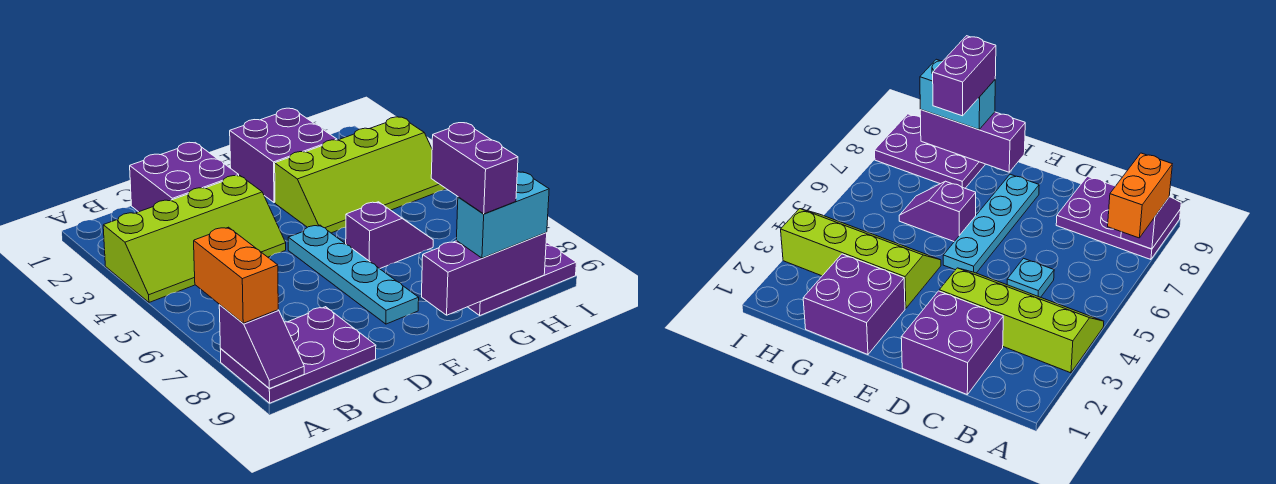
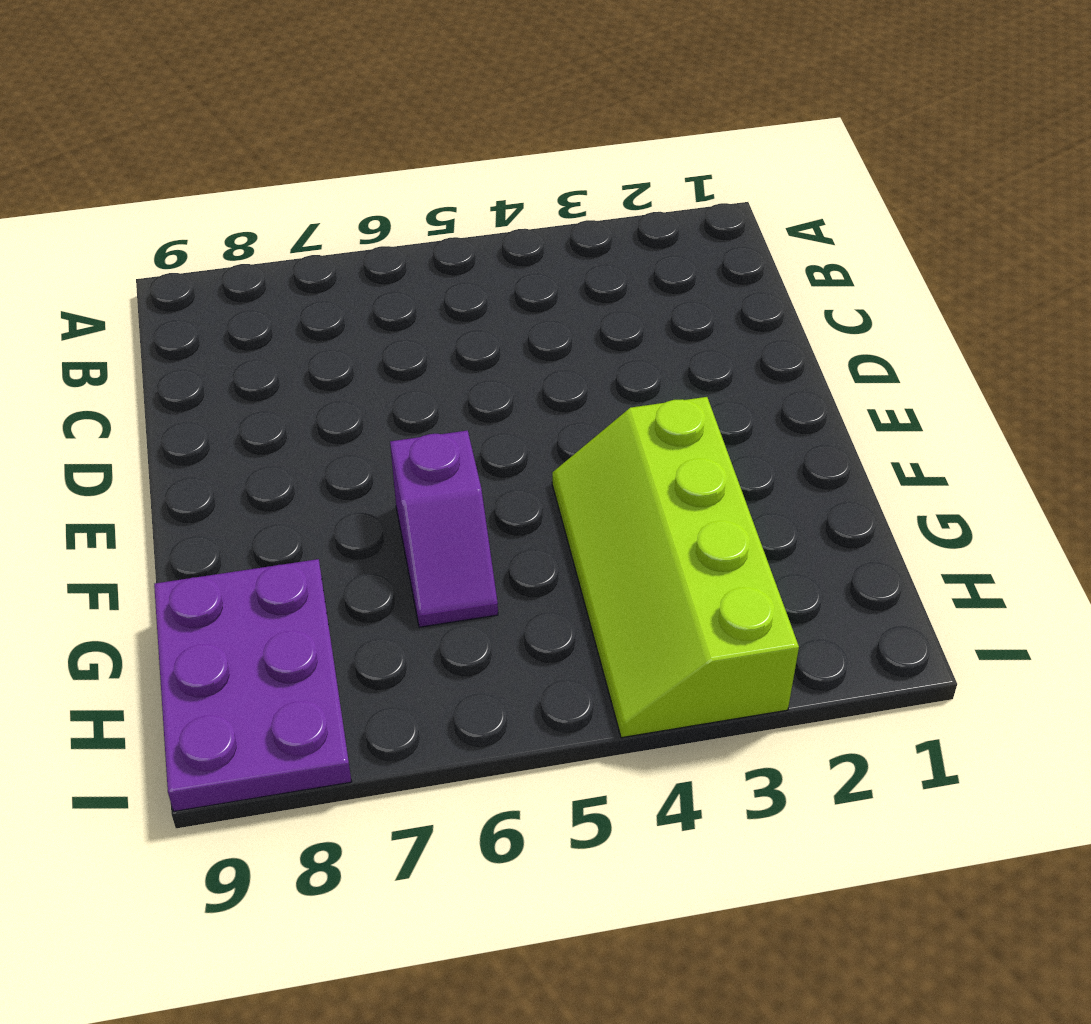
none -> lime 2x4 slope [103,175,286,302]
none -> purple 2x3 plate [221,307,376,403]
none -> purple 2x2 brick [130,142,239,212]

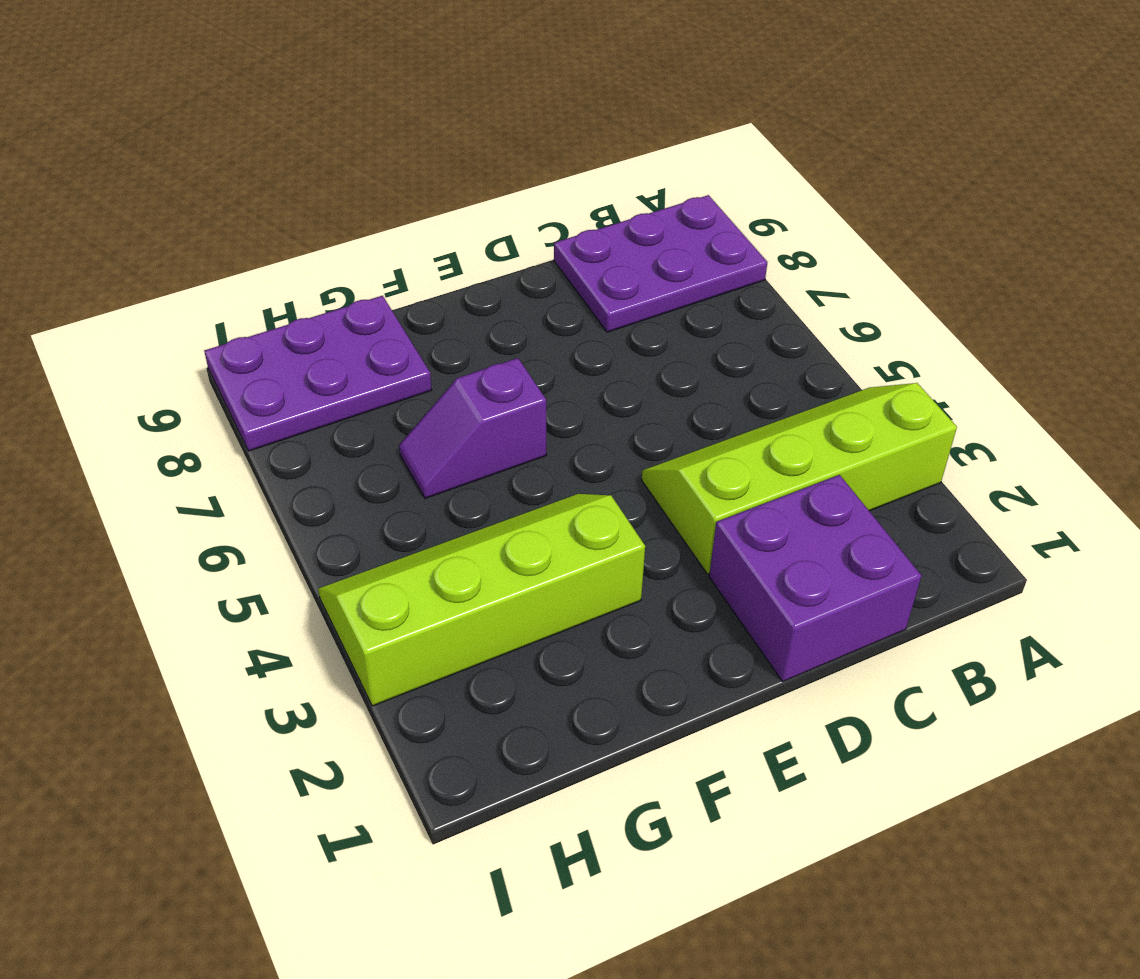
none -> cyan 1x1 plate [1007,258,1054,297]
none -> cyan 1x4 plate [288,225,419,324]
none -> purple 2x2 brick [230,108,337,203]

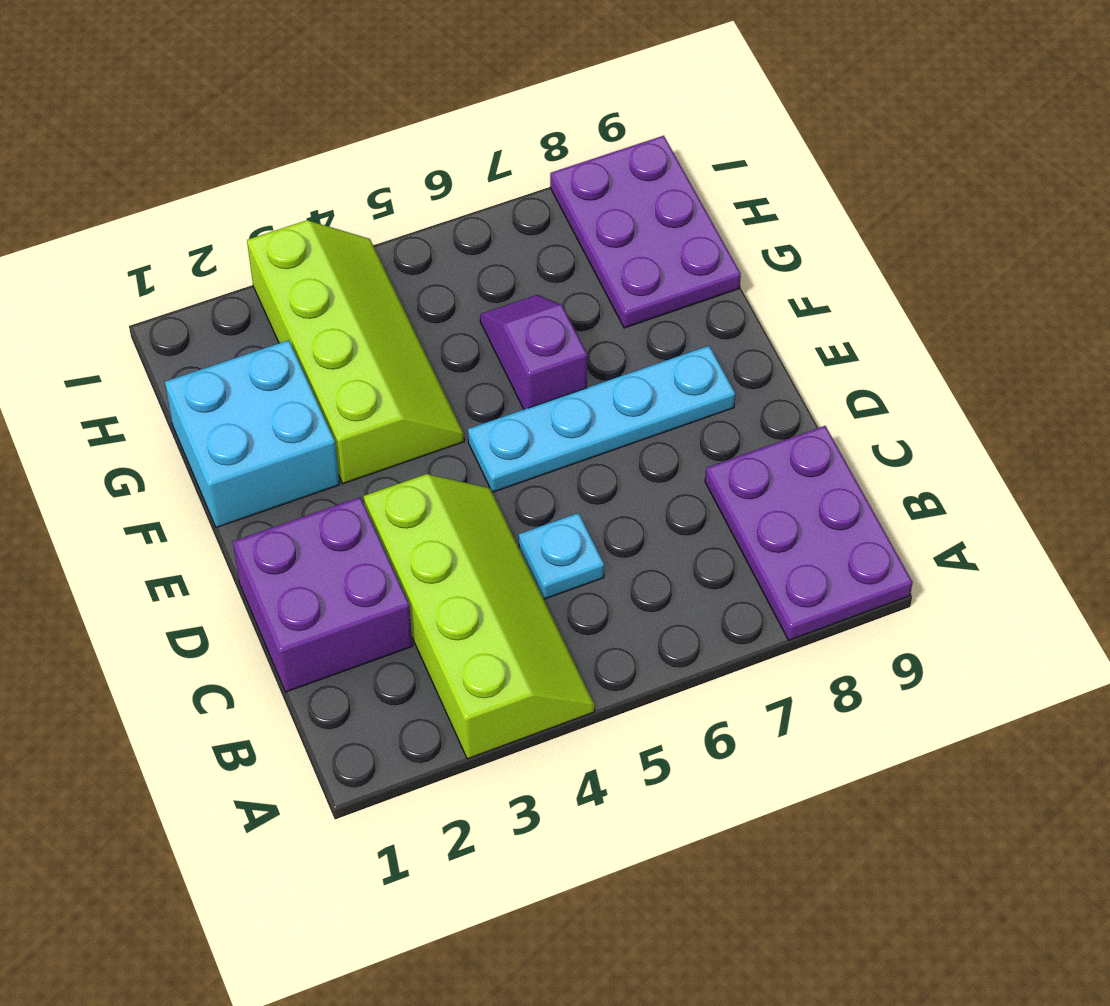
cyan 2x2 brick [165,340,340,528] -> purple 2x2 brick [230,108,337,203]
none -> purple 1x2 slope [219,305,304,389]
none -> purple 1x3 brick [422,232,547,315]
none -> orange 1x2 brick [194,227,278,323]

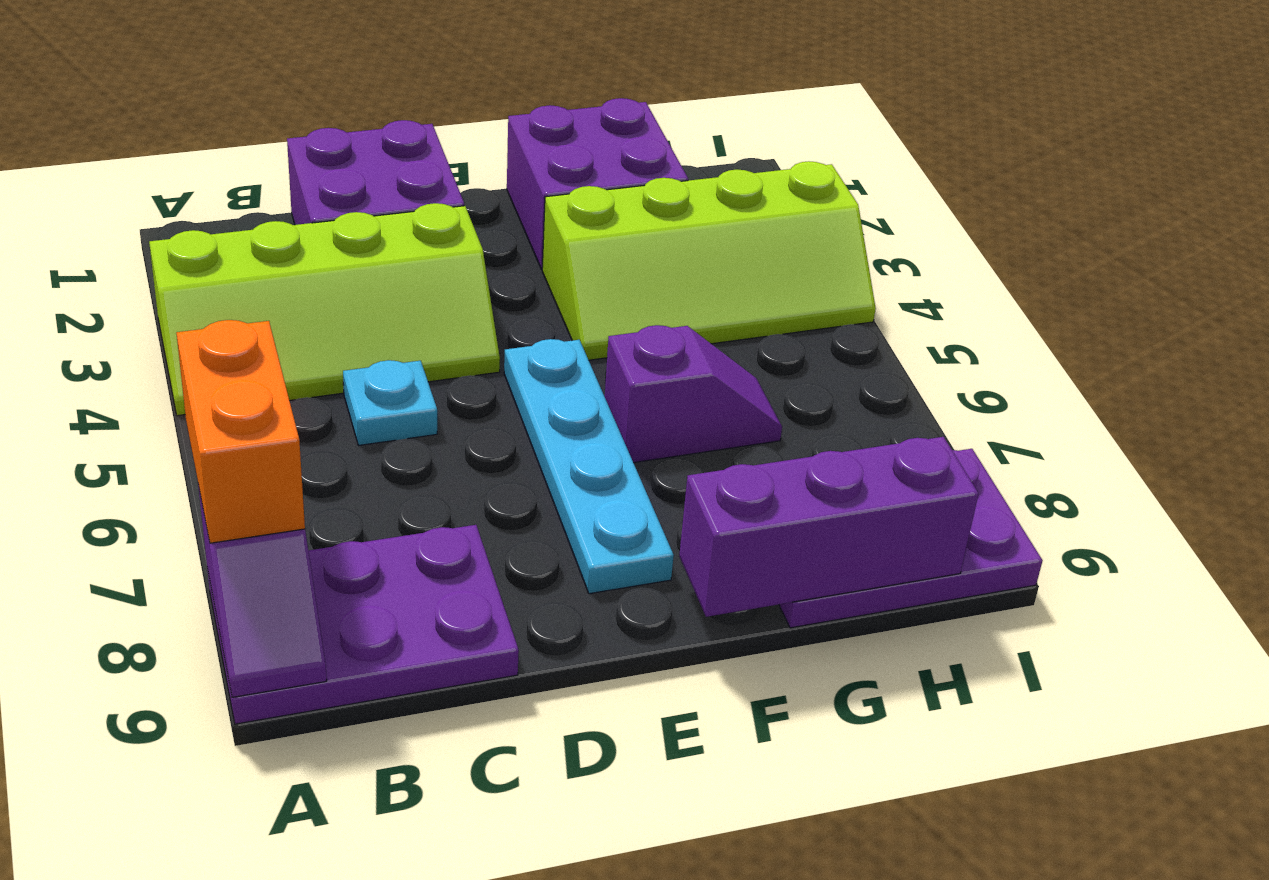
none -> cyan 1x2 brick [456,172,549,258]
none -> purple 1x2 brick [431,123,518,214]

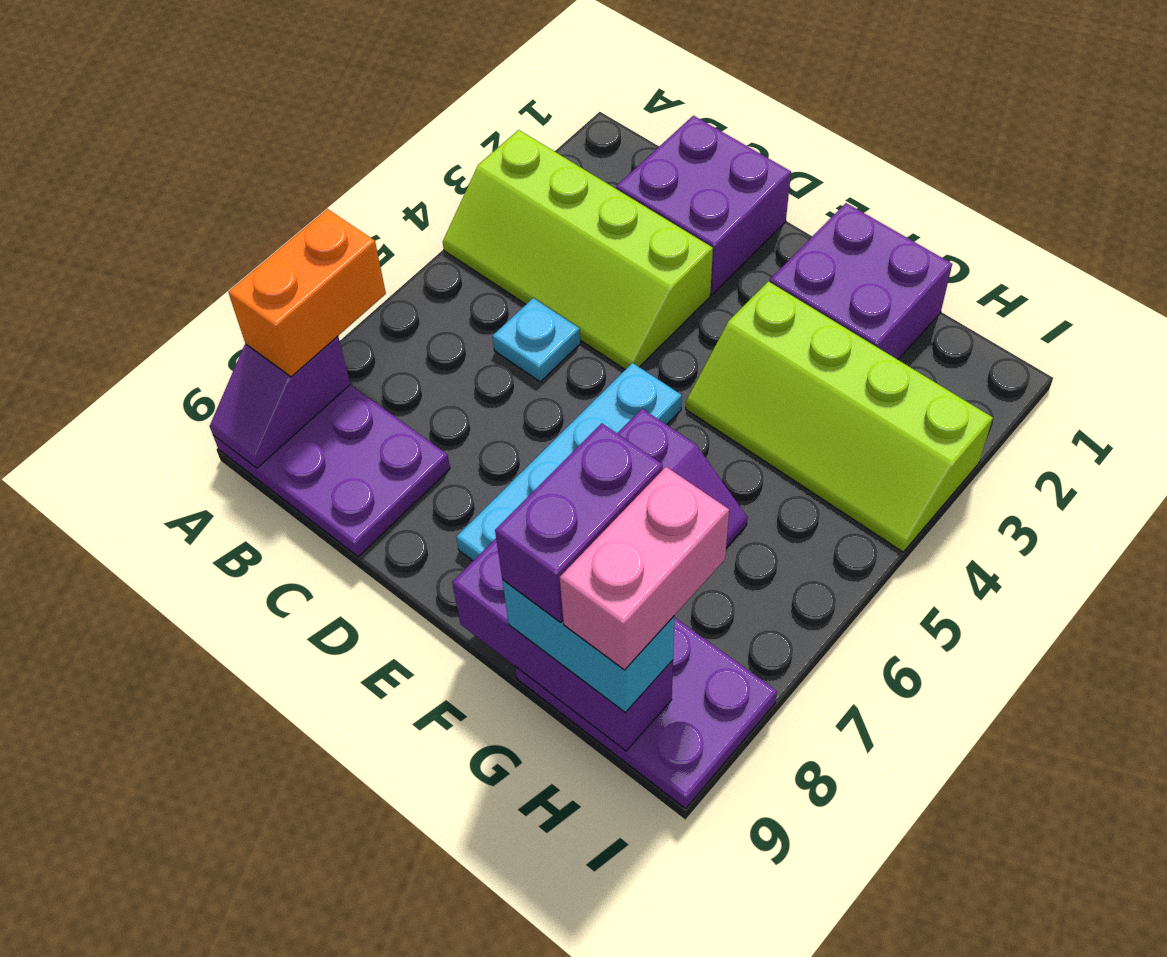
pink 1x2 brick [560,467,729,670] -> none

